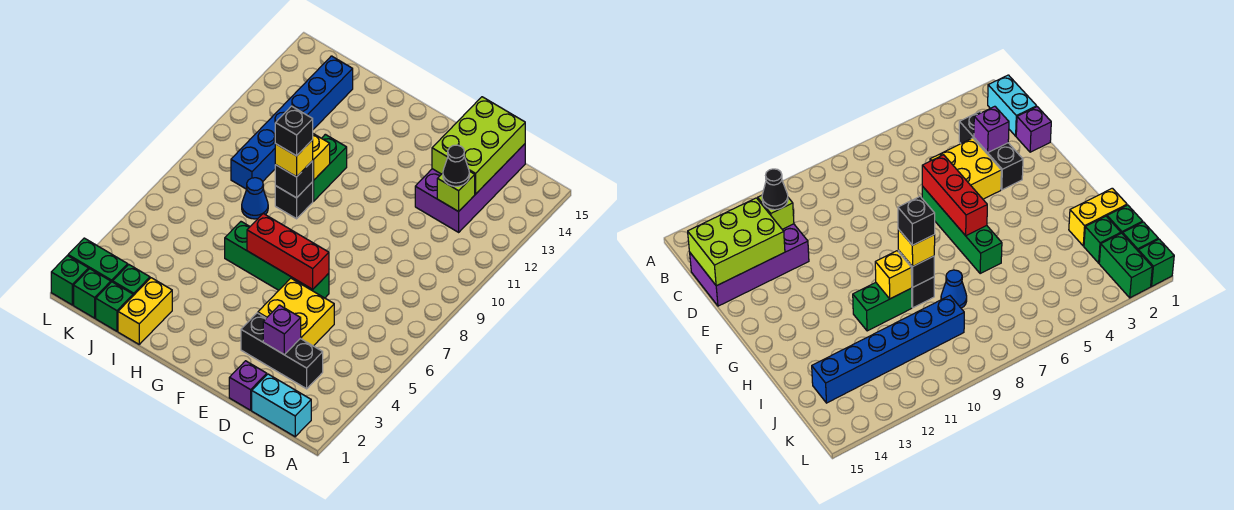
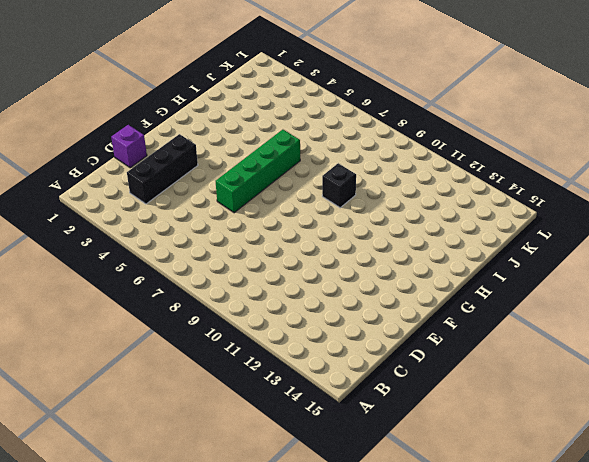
none -> cyan 1x2 brick [252,374,311,437]
none -> purple 2x4 brick [415,144,525,232]
none -> yellow 2x2 brick [258,278,334,346]

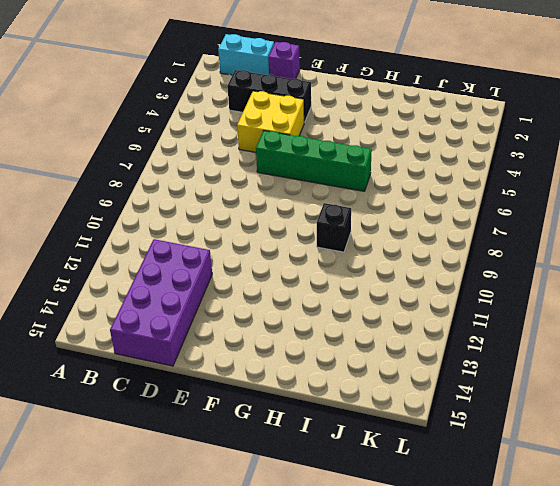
none -> green 1x2 brick [313,134,347,201]
none -> yellow 1x2 brick [118,278,172,344]
none -> blue 1x1 cone [242,178,268,219]

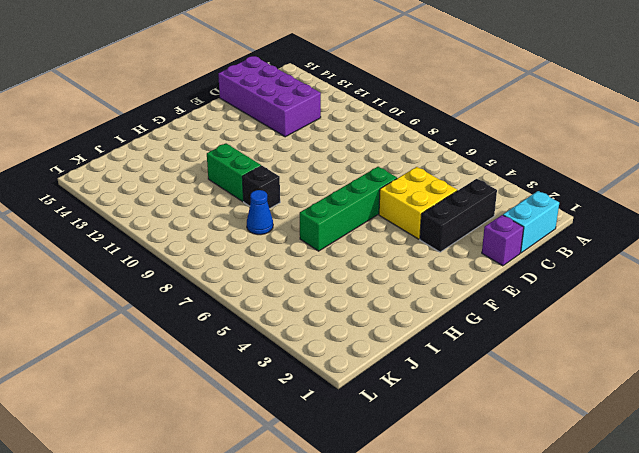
none -> yellow 1x2 brick [118,278,172,344]
none -> green 1x1 brick [96,282,133,331]
none -> green 1x1 brick [113,265,150,296]

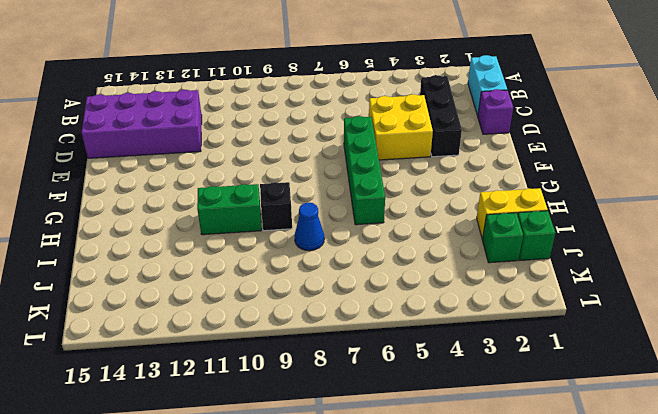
none -> blue 1x6 brick [231,56,353,189]
none -> green 1x1 brick [74,269,111,318]
none -> green 1x2 brick [68,238,128,282]

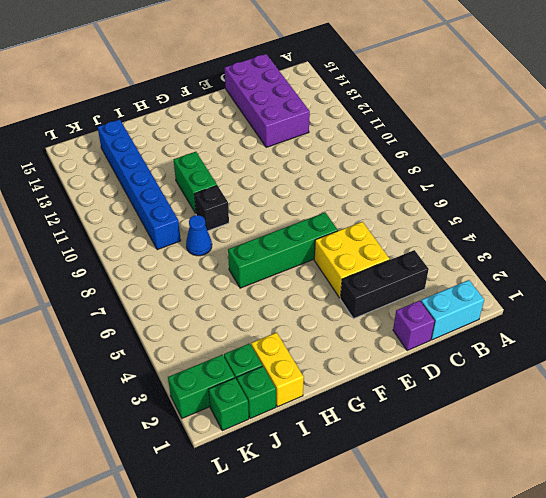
none -> green 1x1 brick [51,256,89,305]
none -> lime 1x1 brick [437,171,475,212]
none -> lime 2x3 brick [432,97,525,194]

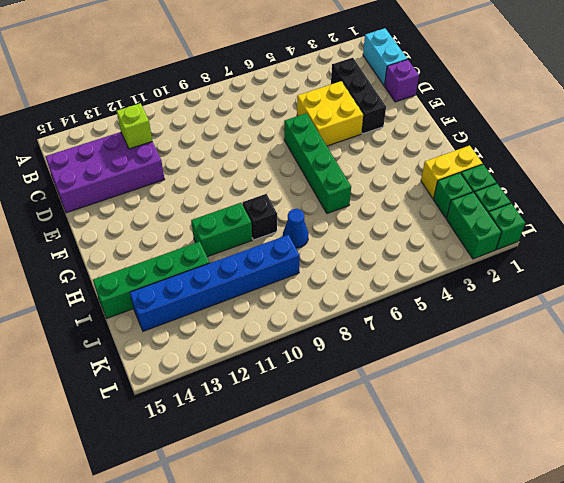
green 1x4 brick [93,242,210,319] -> none
none -> lime 2x3 brick [432,97,525,194]
none -> purple 1x1 brick [263,305,301,354]
none -> red 1x3 brick [247,214,329,289]

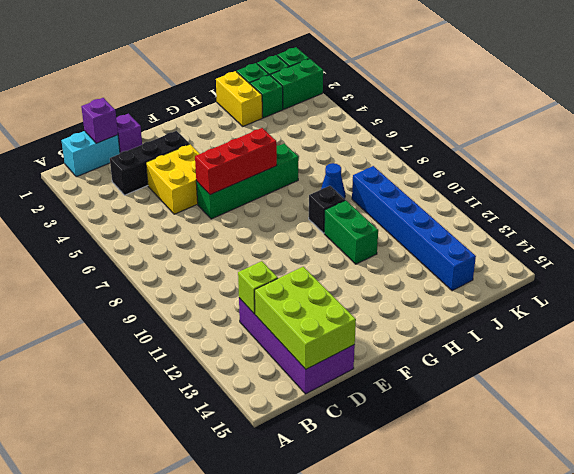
purple 1x1 brick [81,98,118,143] -> purple 1x1 brick moved to [263,305,301,354]
none -> black 1x1 brick [275,161,313,198]
none -> yellow 1x1 brick [313,134,330,181]
none -> black 1x1 cone [443,145,469,186]

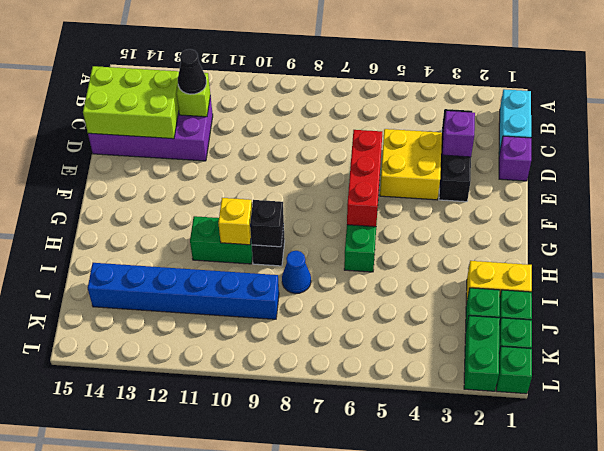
none -> yellow 1x1 brick [275,140,313,177]
none -> black 1x1 brick [275,106,313,156]

